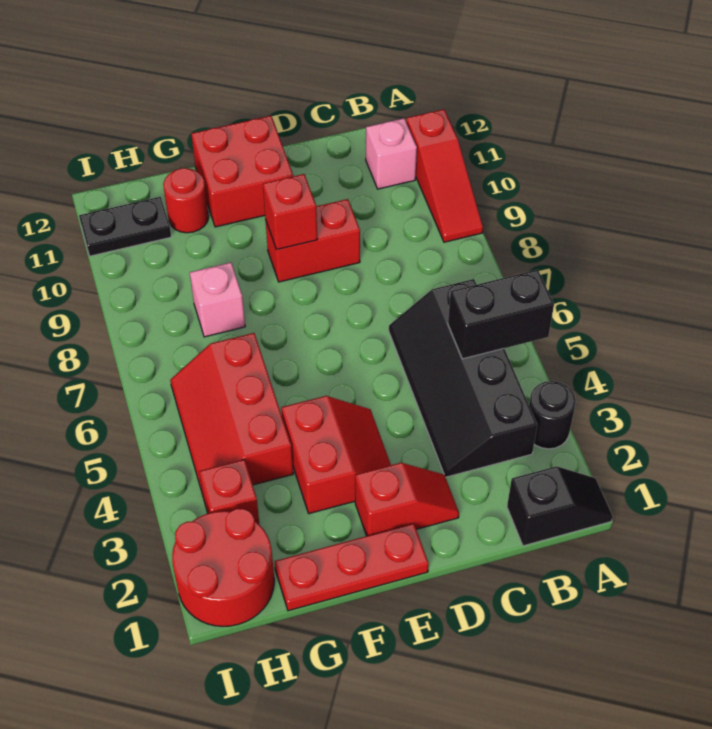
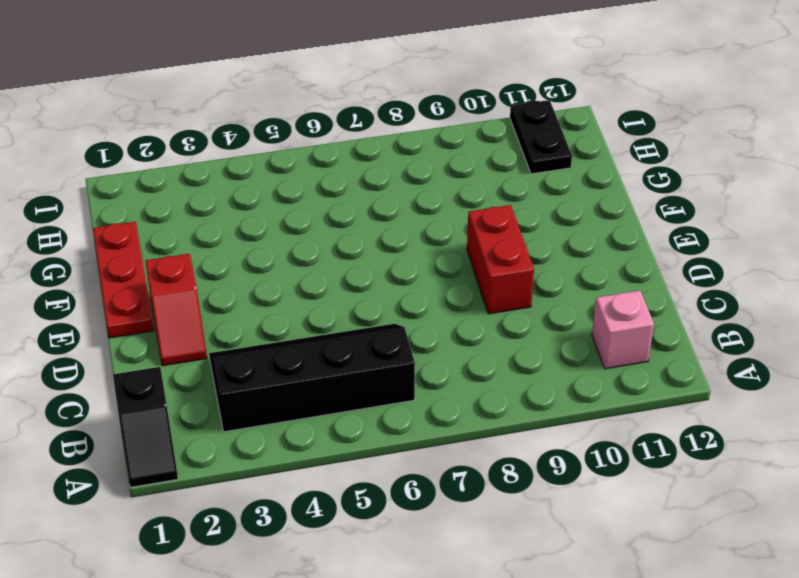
none -> black 1x1 round brick [529,381,576,449]
none -> red 1x3 slope [406,109,483,242]
none -> red 2x2 slope [281,396,391,514]

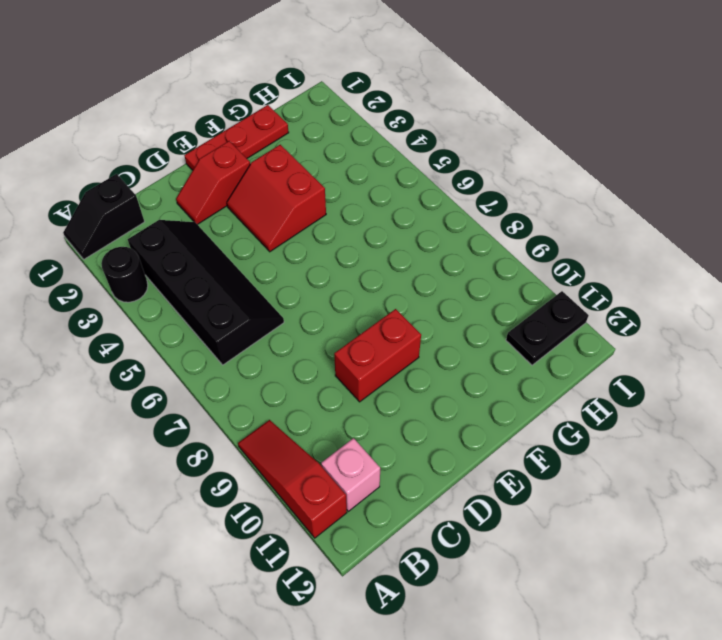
none -> red 2x2 brick [191,116,293,227]
none -> red 2x3 slope [170,333,293,495]
none -> pink 1x1 brick [190,263,245,337]

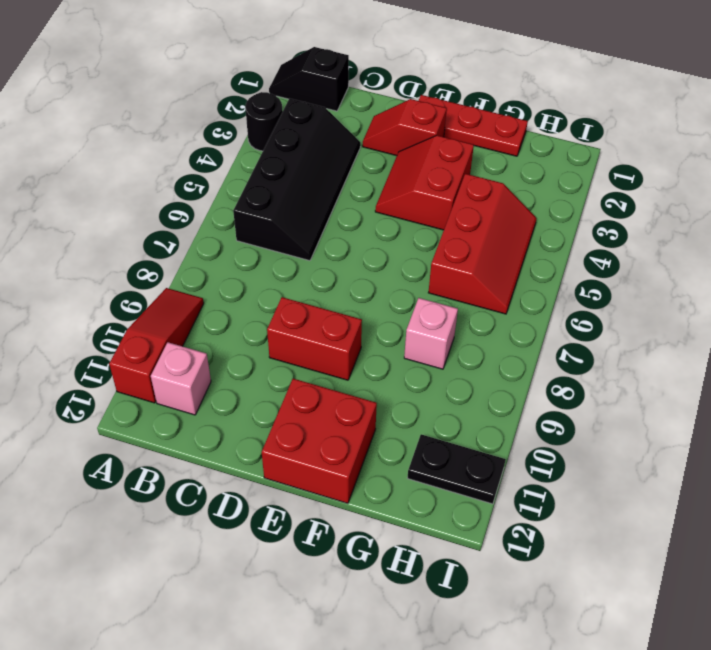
none -> red 1x1 round brick [163,168,209,233]
none -> red 2x2 round brick [172,509,274,626]
none -> red 1x1 brick [199,460,259,524]

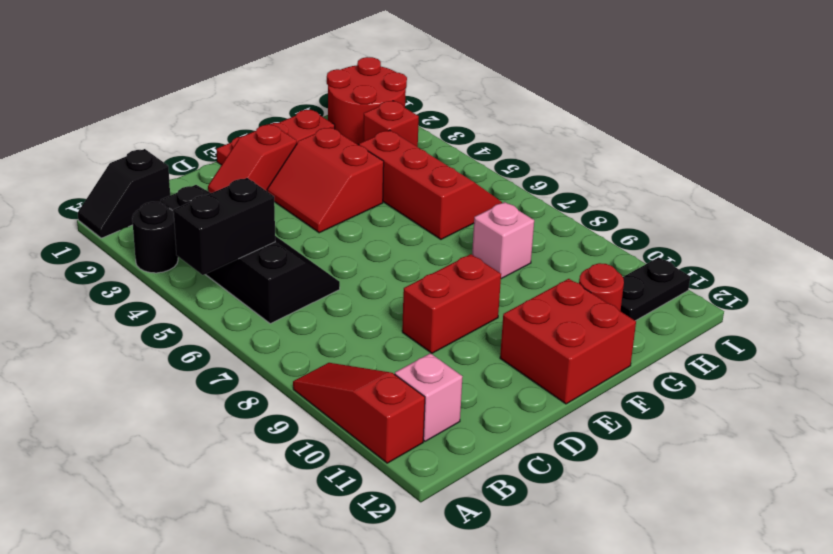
none -> red 1x1 brick [263,174,317,249]

